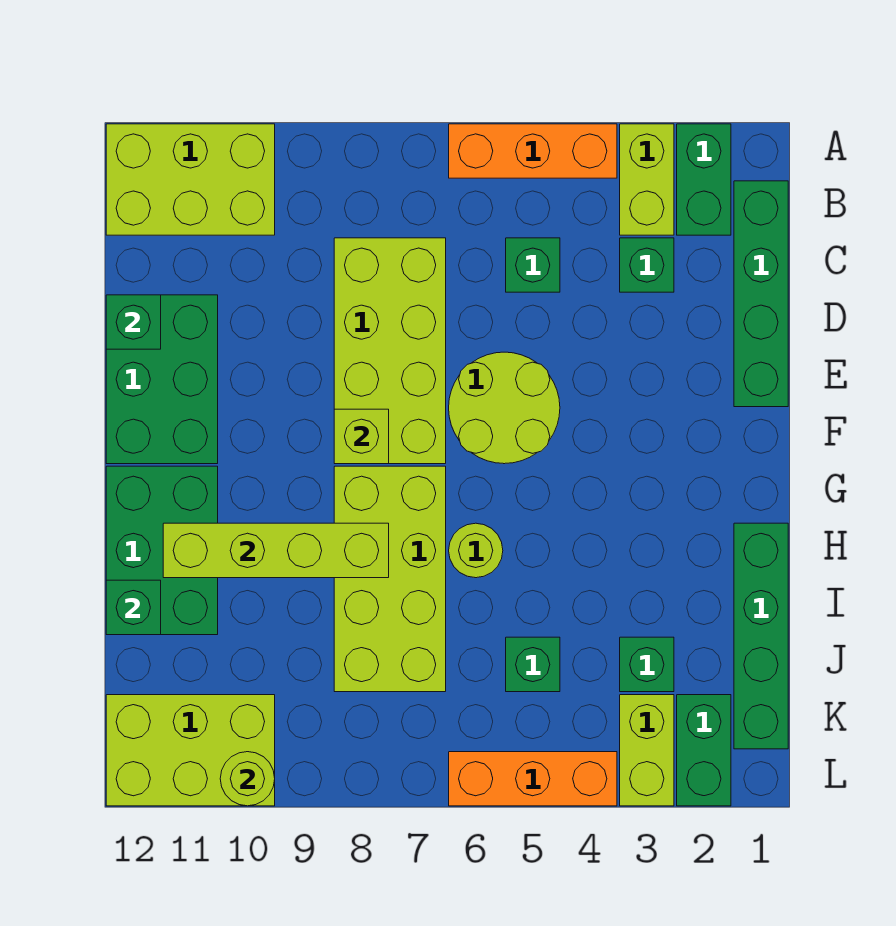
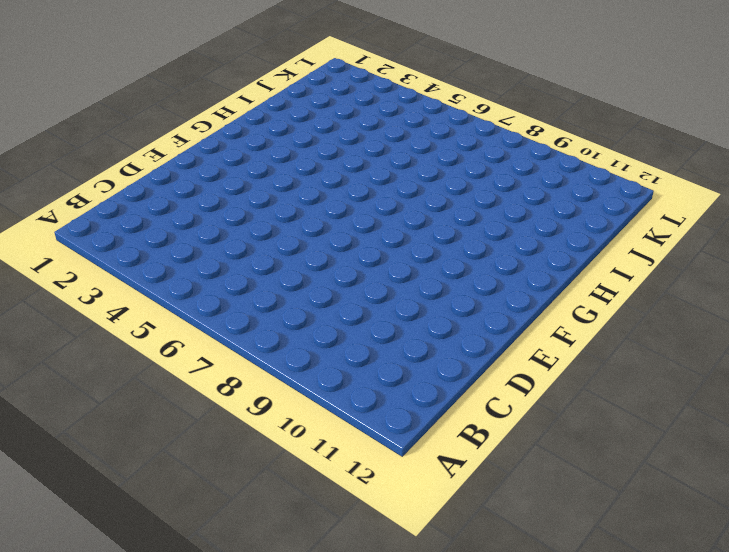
none -> green 1x2 brick [677,124,731,235]
none -> lime 1x2 brick [620,124,674,235]
none -> orange 1x3 brick [449,124,617,178]

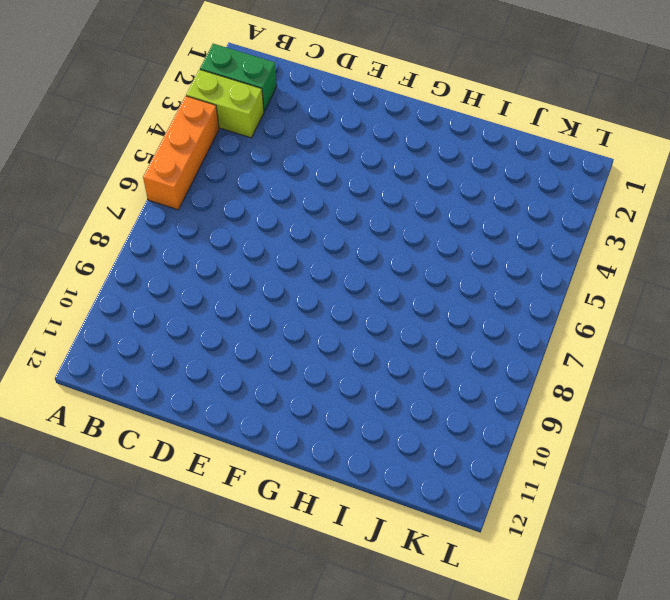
none -> lime 2x3 brick [106,124,275,235]
none -> green 1x4 brick [734,181,788,407]
none -> green 1x1 brick [620,238,674,292]

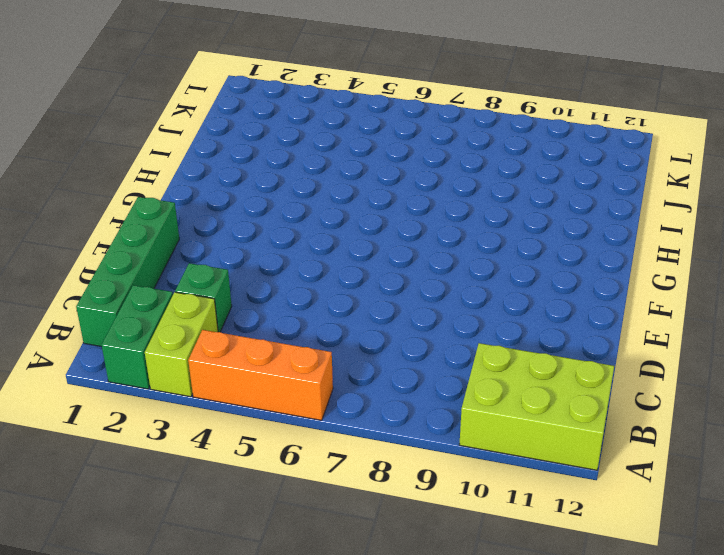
none -> green 1x1 brick [506,238,560,292]
none -> lime 2x4 brick [334,238,446,464]
none -> green 2x3 brick [106,295,218,464]

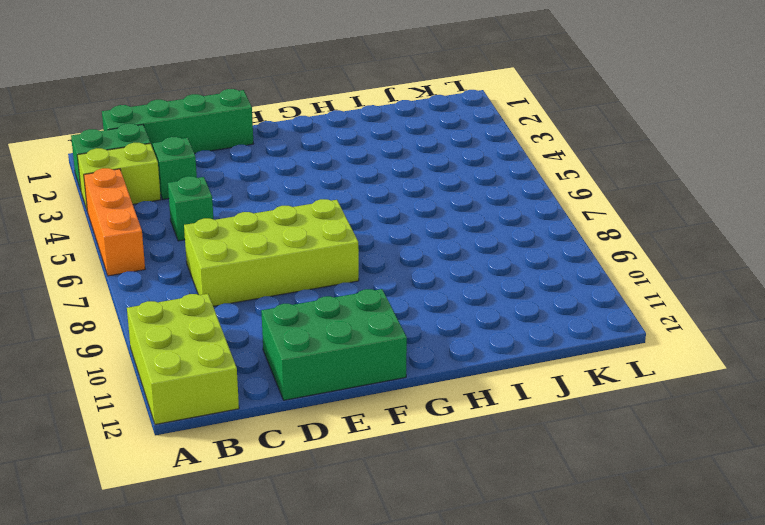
none -> lime 2x2 round brick [449,352,560,464]
none -> lime 2x4 brick [334,466,446,692]
none -> green 2x3 brick [106,466,218,635]

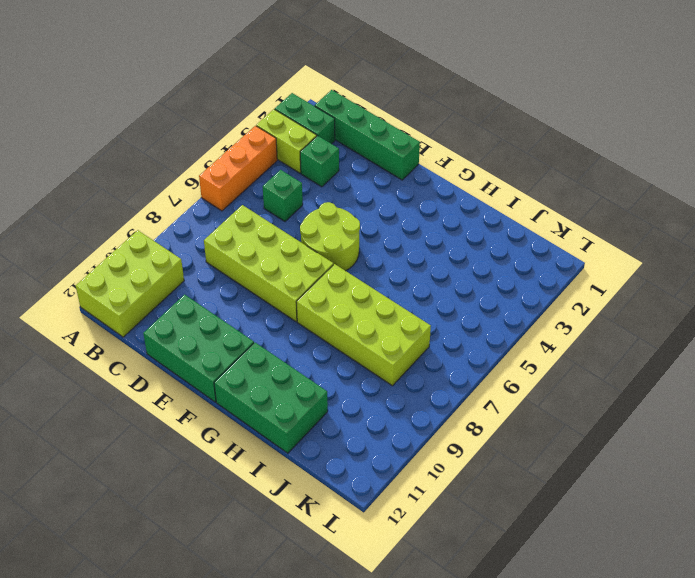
none -> green 1x4 brick [734,523,788,749]
none -> lime 1x1 round brick [449,523,503,578]
none -> green 1x1 brick [620,637,674,692]

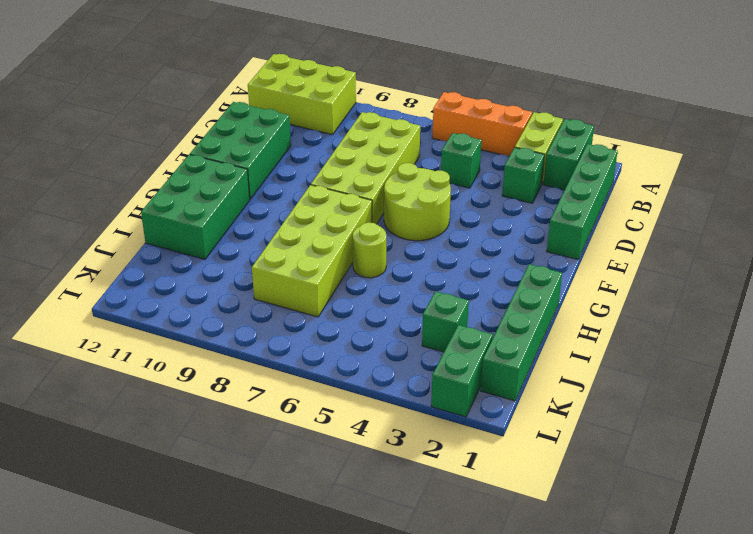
none -> green 1x1 brick [506,637,560,692]
none -> lime 1x2 brick [620,695,674,806]
none -> lime 2x3 brick [106,695,275,806]

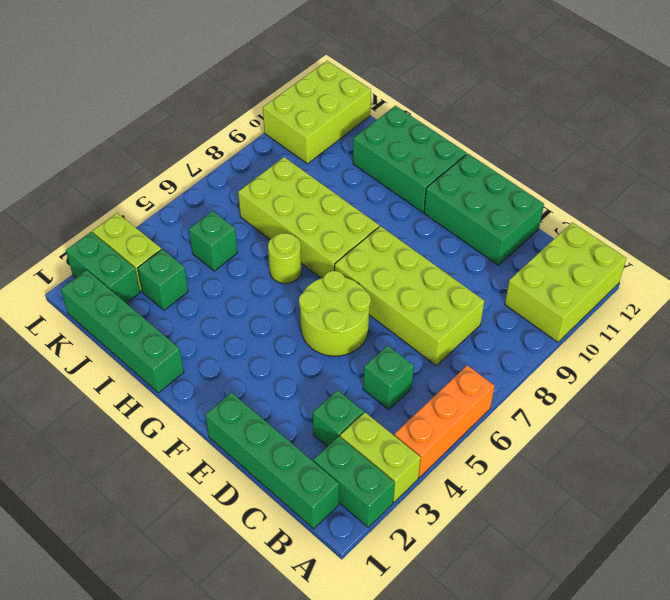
none -> orange 1x3 brick [449,752,617,806]
none -> green 1x1 brick [106,295,161,349]
none -> lime 1x1 brick [334,409,389,464]

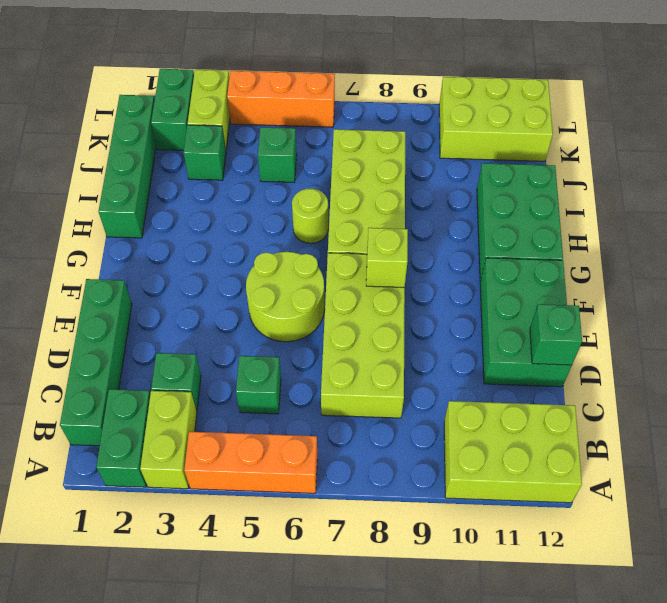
none -> lime 1x4 brick [163,523,389,578]
none -> green 1x1 brick [106,580,161,635]
none -> lime 1x1 round brick [220,752,275,806]

